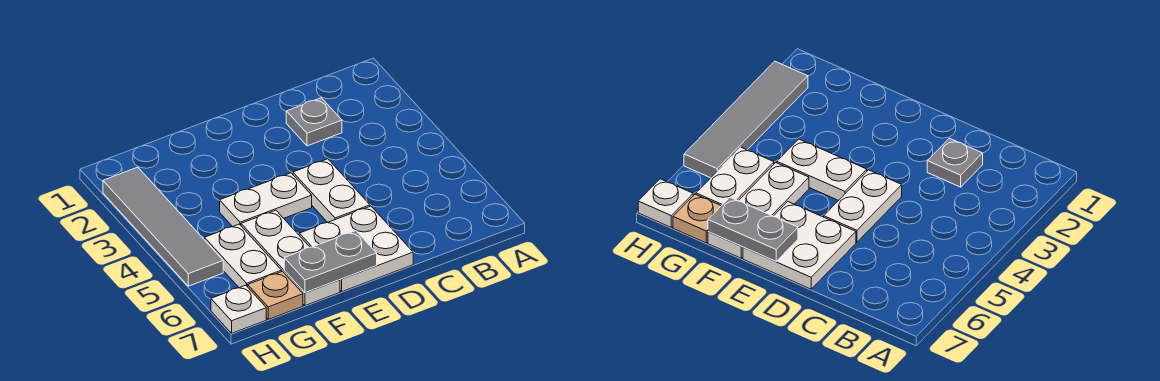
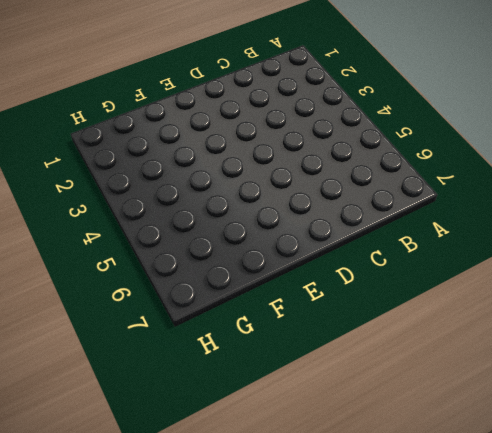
none -> grey 1x1 plate [286,98,342,146]
none -> white 1x2 plate [293,159,370,222]

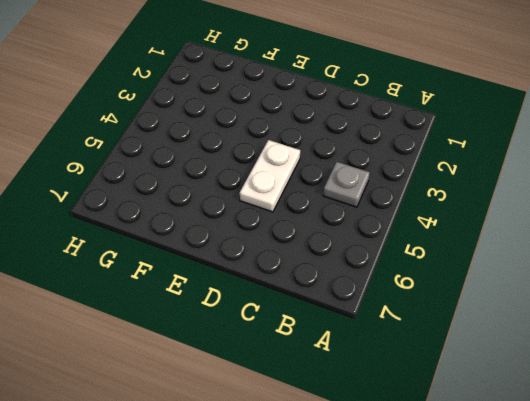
grey 1x1 plate [323,162,370,207] -> grey 1x1 plate moved to [286,98,342,146]
none -> white 2x2 plate [299,206,413,292]
none -> white 1x2 plate [220,173,312,227]

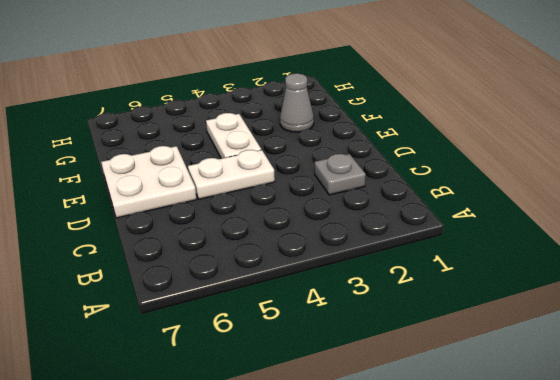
grey 1x1 cone [280,73,314,132] -> none
none -> white 1x3 plate [241,210,340,306]
none -> white 1x2 plate [204,224,282,288]

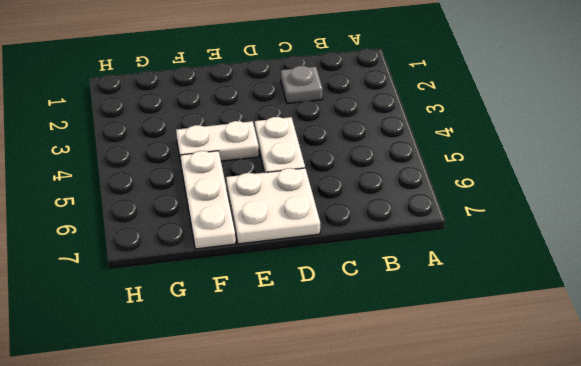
none -> white 1x2 plate [204,224,282,288]
none -> tan 1x1 plate [248,271,303,319]

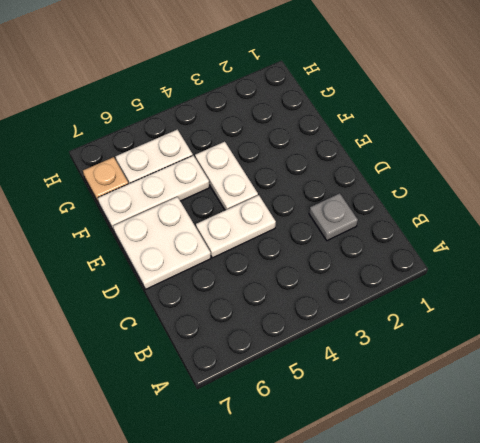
none -> grey 1x4 tile [103,167,223,286]
none -> white 1x1 plate [211,285,266,333]

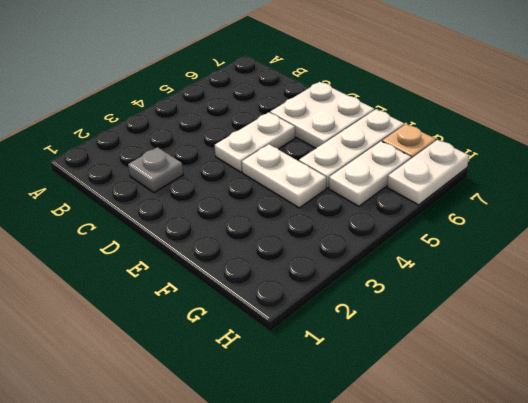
white 1x2 plate [387,140,469,205] -> white 1x1 plate [211,285,266,333]
none -> grey 1x4 tile [103,167,223,286]
none -> grey 1x2 plate [284,231,377,293]

